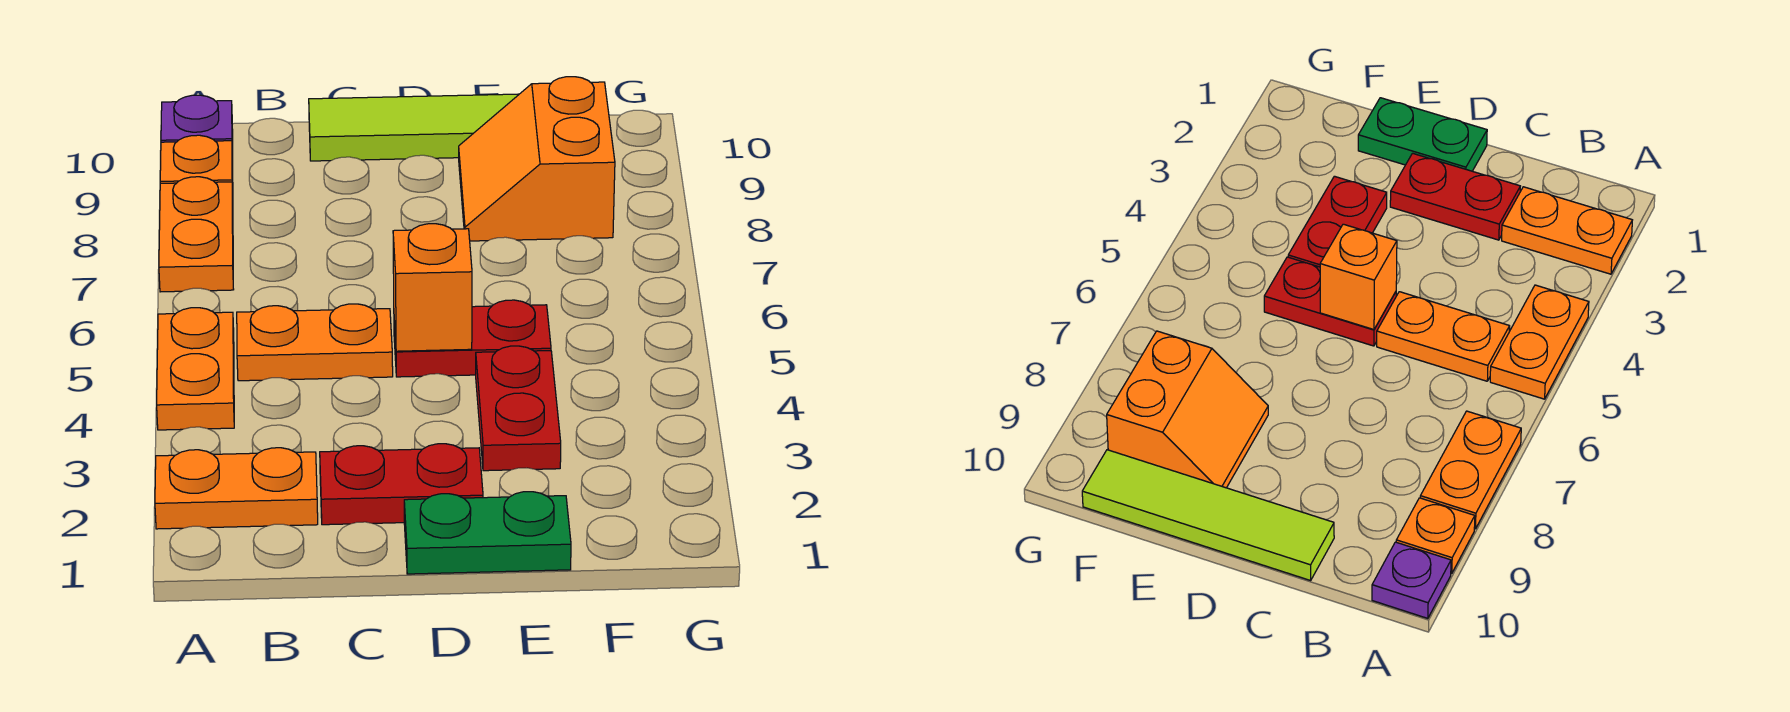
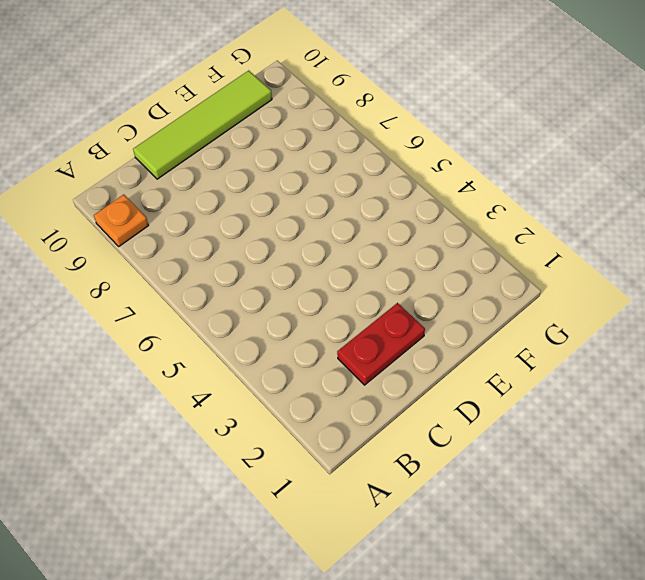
none -> orange 1x2 plate [155,448,318,529]
none -> orange 1x2 plate [157,308,234,430]
none -> orange 1x2 plate [159,177,234,292]

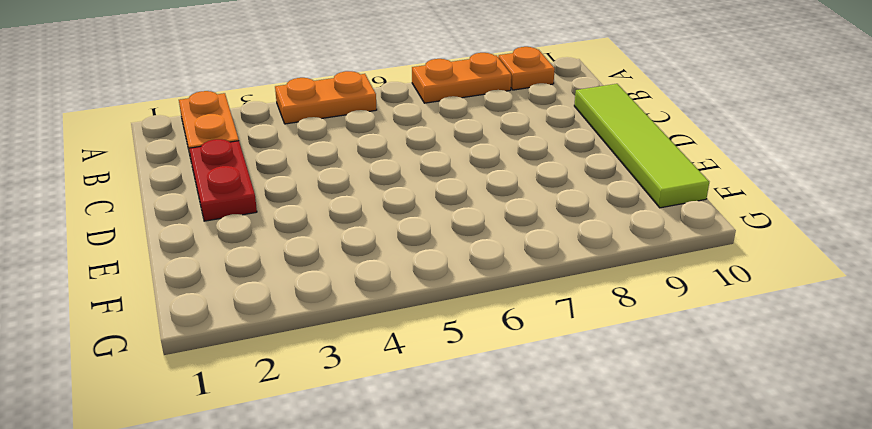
none -> purple 1x1 plate [161,95,233,158]
none -> orange 1x2 plate [237,304,393,381]
none -> green 1x2 plate [404,492,571,574]

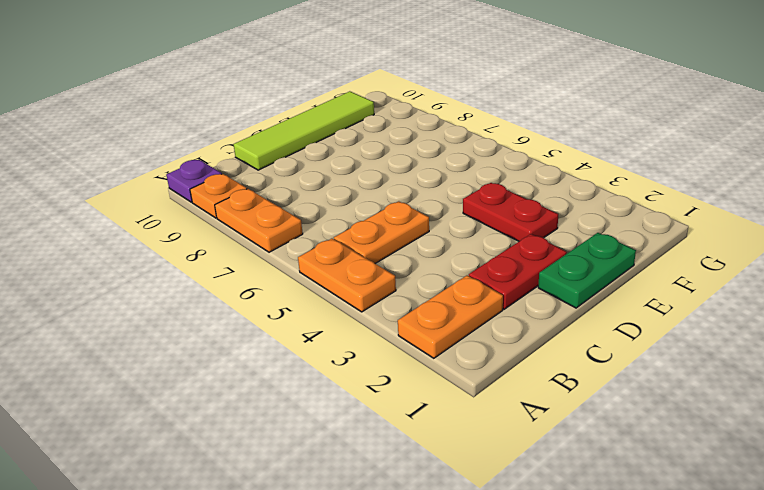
none -> red 1x2 plate [394,300,551,377]
none -> orange 2x2 slope [459,77,615,241]
none -> orange 1x1 brick [393,224,472,351]

